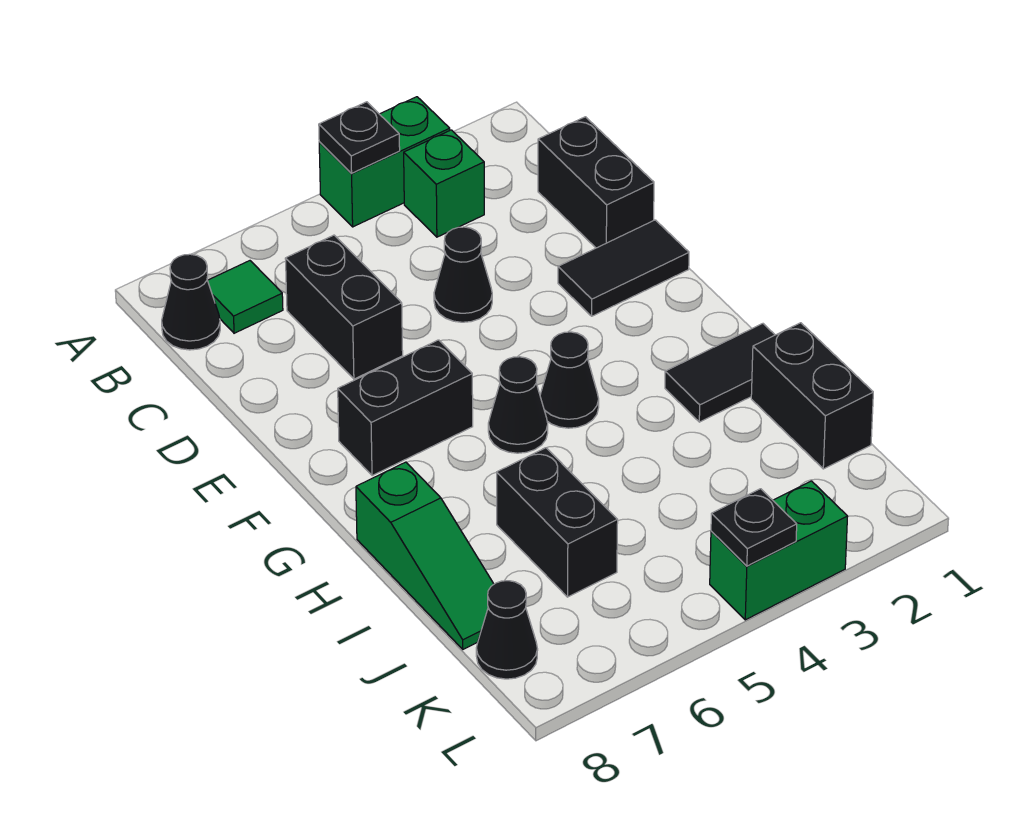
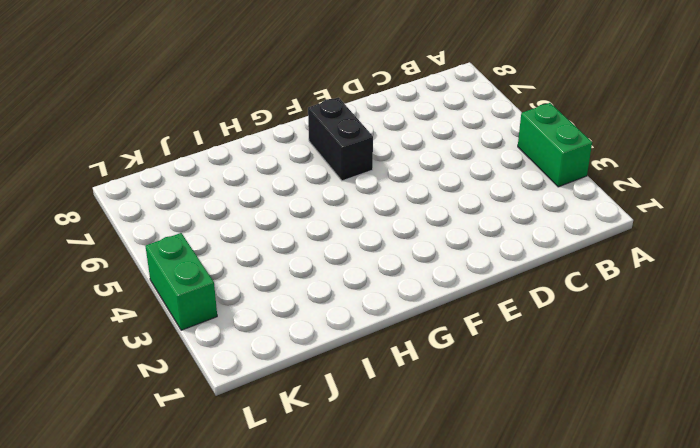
none -> green 1x1 brick [404,130,484,237]
none -> green 1x1 tile [208,261,283,333]
none -> black 1x1 cone [162,254,220,350]

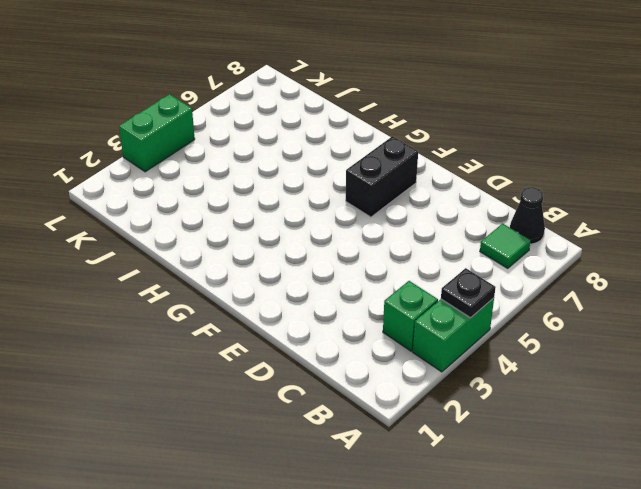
none -> black 1x2 brick [538,117,654,248]
none -> black 1x2 brick [285,235,403,379]
none -> black 1x1 cone [434,227,492,322]

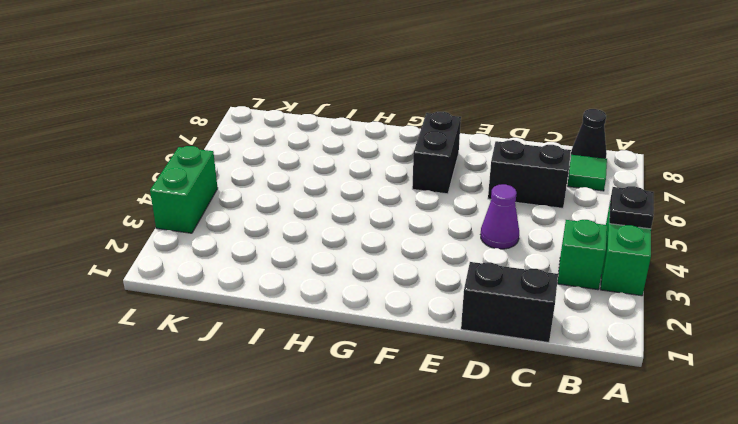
purple 1x1 cone [481,184,519,249] -> black 1x1 cone [434,227,492,322]
none -> black 1x2 tile [558,220,689,316]
none -> black 1x1 cone [540,332,599,428]
none -> black 1x1 cone [488,357,548,453]

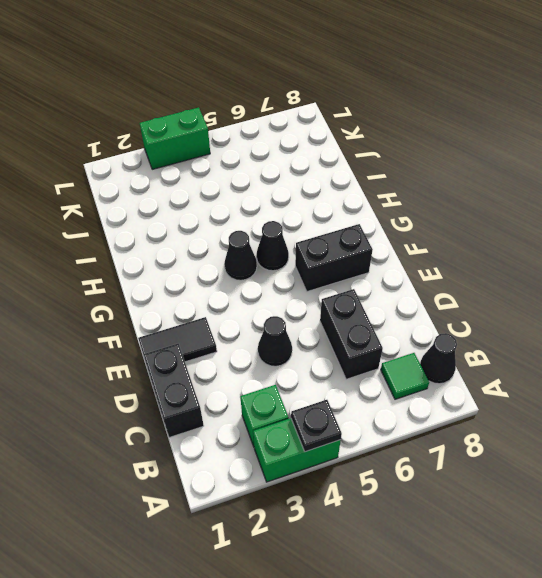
none -> black 1x2 tile [665,324,775,422]
none -> green 1x3 slope [356,462,494,649]
none -> black 1x2 brick [751,323,873,469]

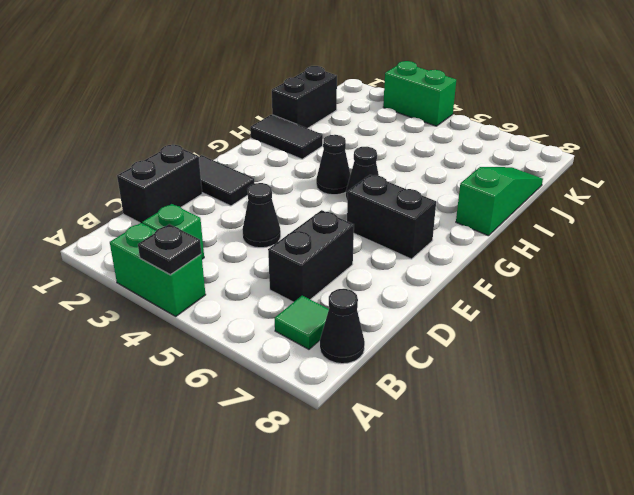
none -> black 1x2 brick [497,448,618,597]
none -> black 1x1 cone [476,581,538,679]
none -> black 1x1 plate [711,489,797,566]

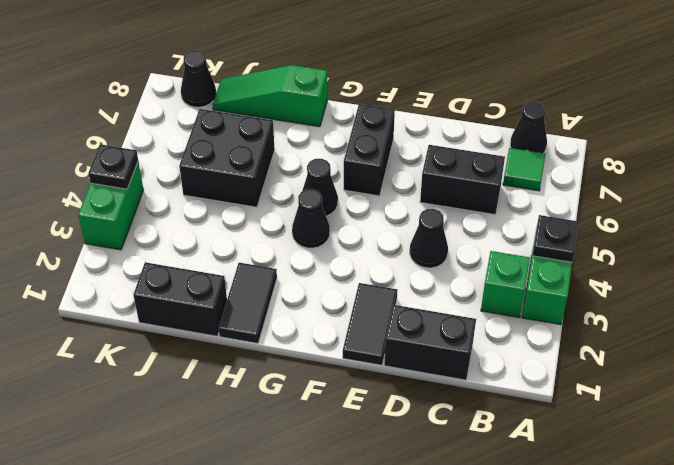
black 2x2 brick [179,109,275,207] -> black 1x2 brick [497,448,618,597]

